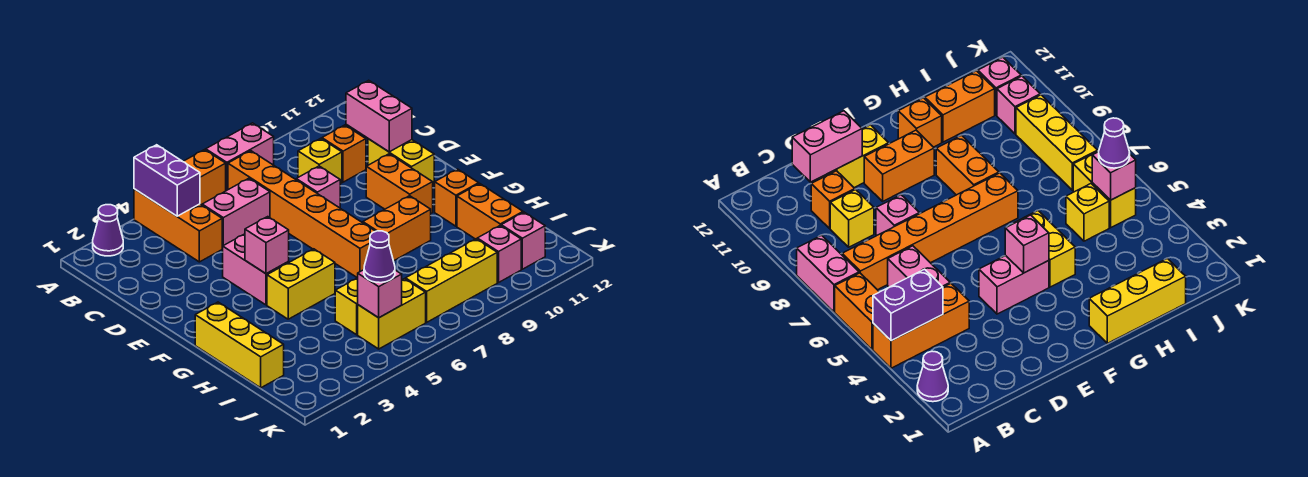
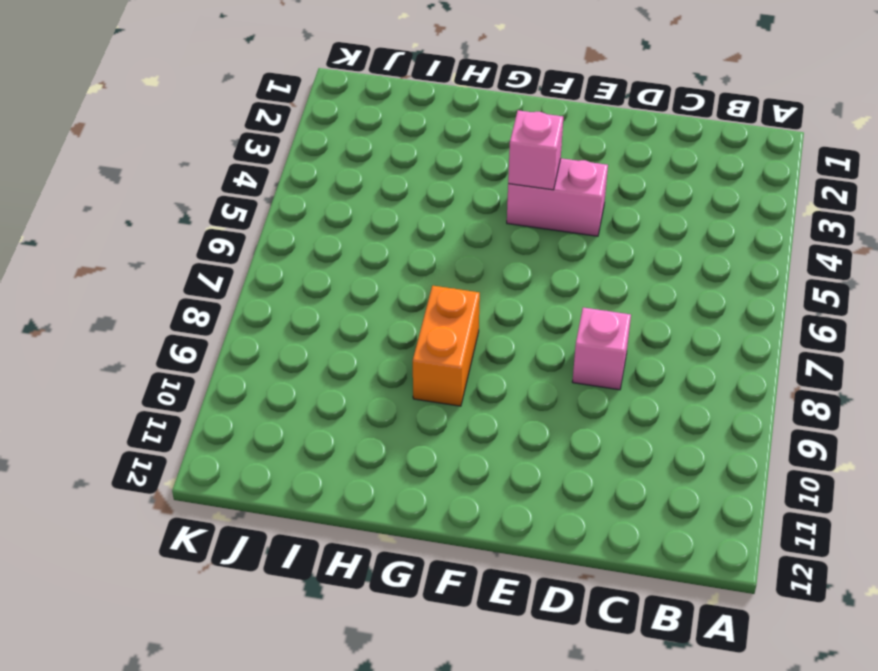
none -> purple 1x1 cone [93,205,123,256]
none -> orange 1x3 brick [134,189,222,262]
none -> orange 1x2 brick [183,150,226,205]

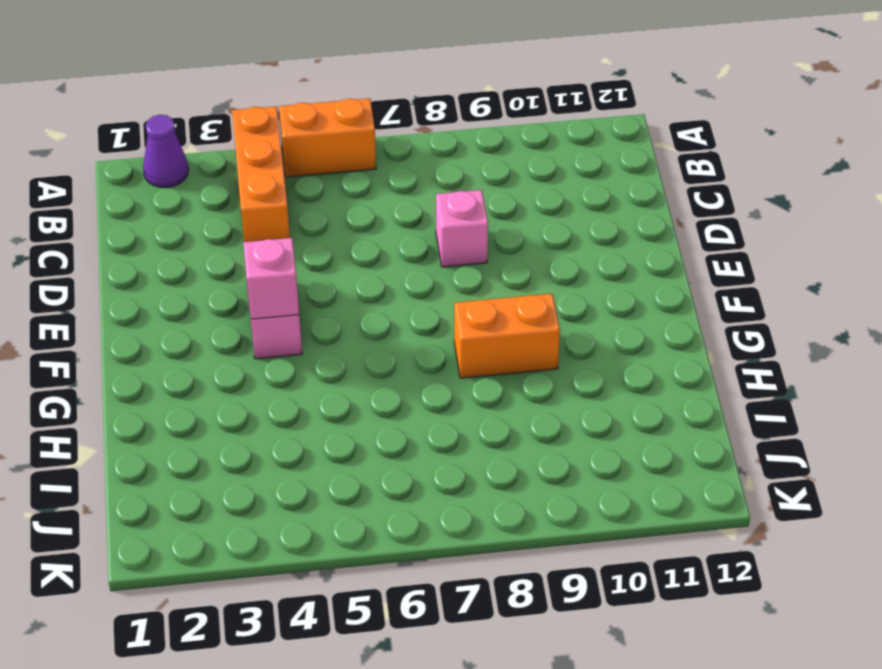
none -> pink 1x2 brick [206,123,274,191]
none -> orange 1x6 brick [228,151,376,278]
none -> pink 1x2 brick [202,178,270,248]

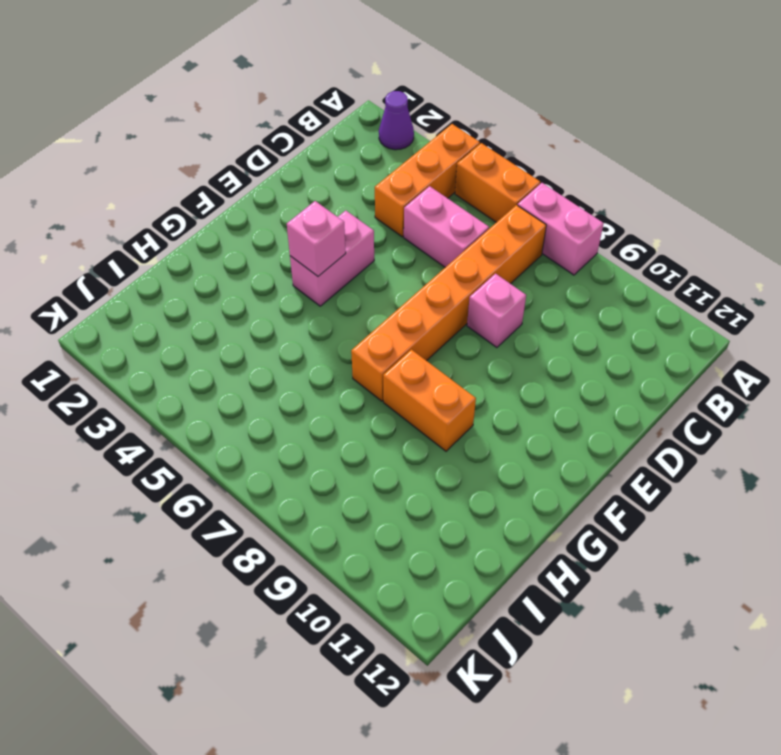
none -> yellow 1x1 brick [298,138,342,184]
none -> orange 1x1 brick [322,125,366,182]
none -> yellow 1x2 brick [368,139,434,186]

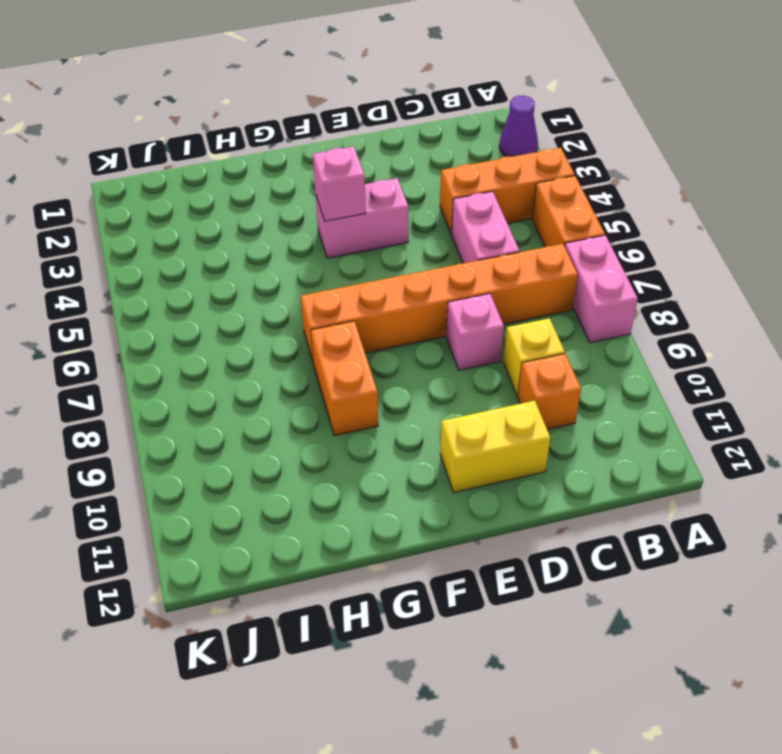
none -> orange 1x2 brick [366,154,433,213]
none -> yellow 1x3 brick [195,302,284,388]
none -> yellow 1x2 brick [267,249,335,319]

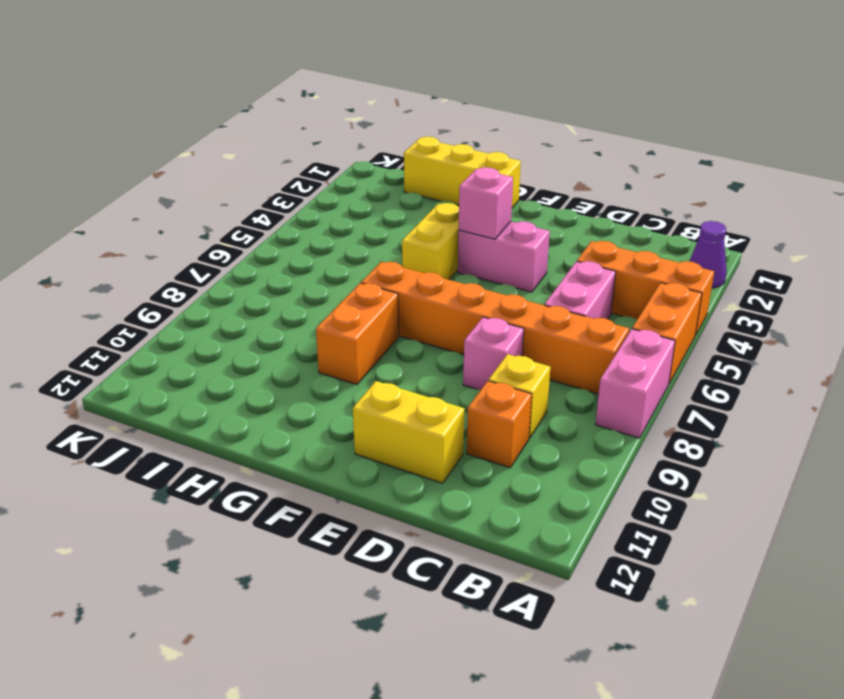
none -> orange 1x2 brick [366,154,433,213]
none -> orange 1x1 brick [435,169,479,226]
none -> orange 1x2 brick [457,184,523,239]

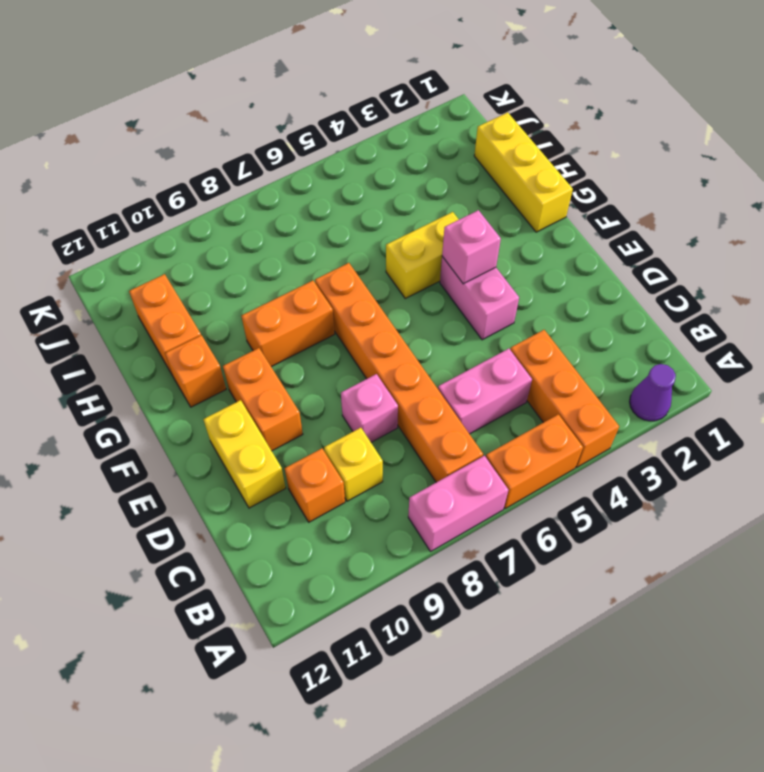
none -> yellow 1x1 brick [335,278,358,335]
none -> yellow 1x2 brick [358,279,426,349]
none -> yellow 1x3 brick [406,239,497,322]

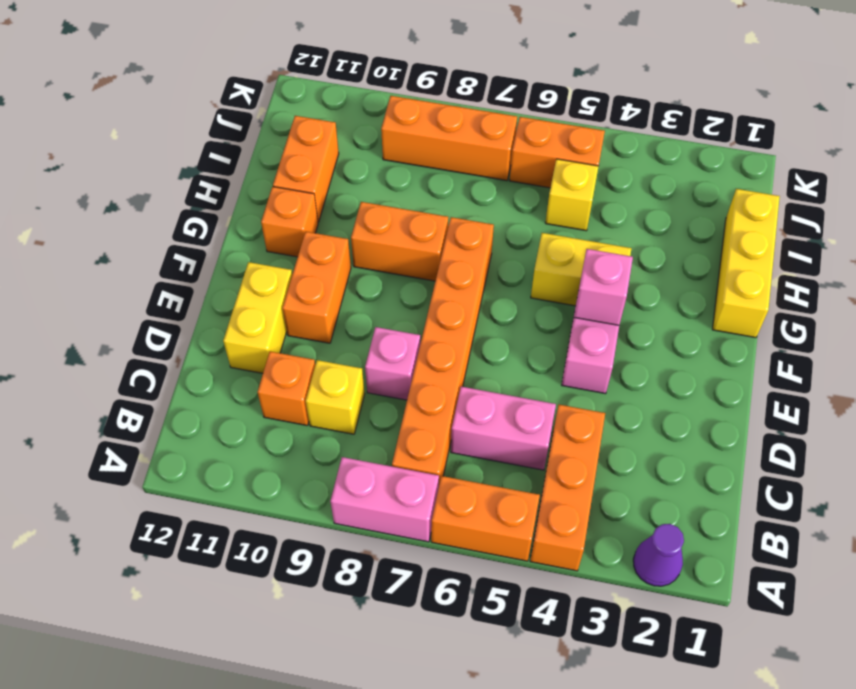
orange 1x2 brick [510,117,605,188] -> yellow 1x2 brick [358,279,426,349]
orange 1x3 brick [381,96,517,181] -> yellow 1x3 brick [406,239,497,322]
none -> pink 1x1 brick [477,226,521,283]
none -> pink 1x1 brick [501,212,545,269]
none -> purple 1x2 brick [134,145,200,216]

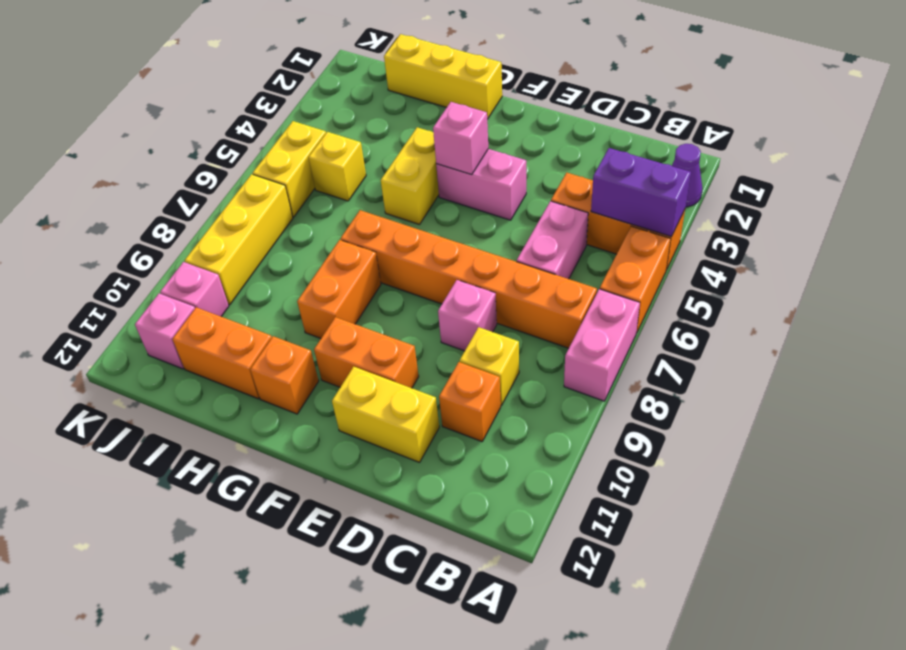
none -> pink 1x2 brick [346,80,412,152]
none -> pink 1x1 brick [358,270,402,318]
none -> purple 1x1 cone [364,231,395,283]

